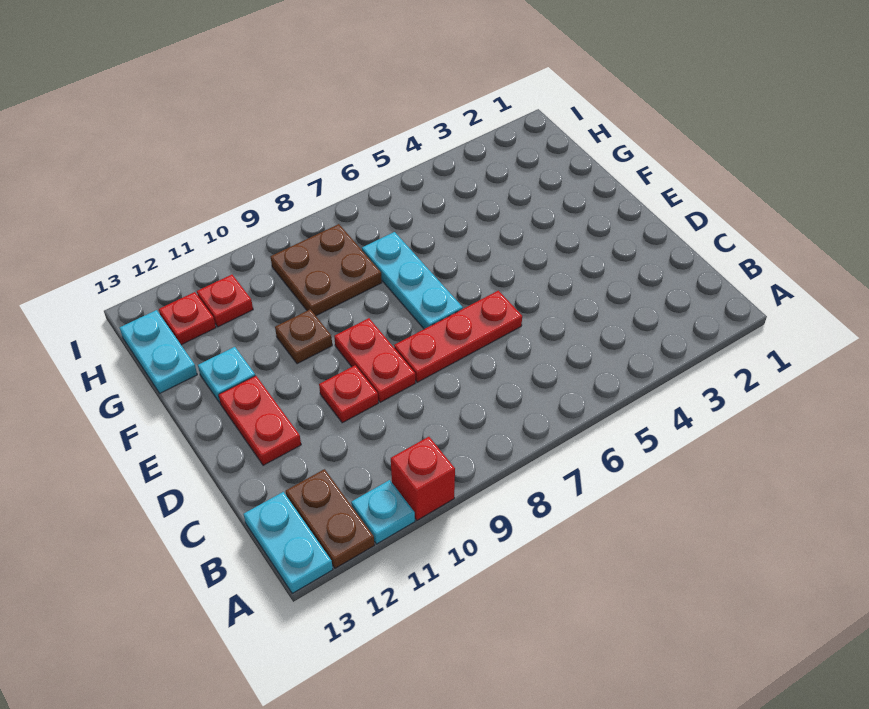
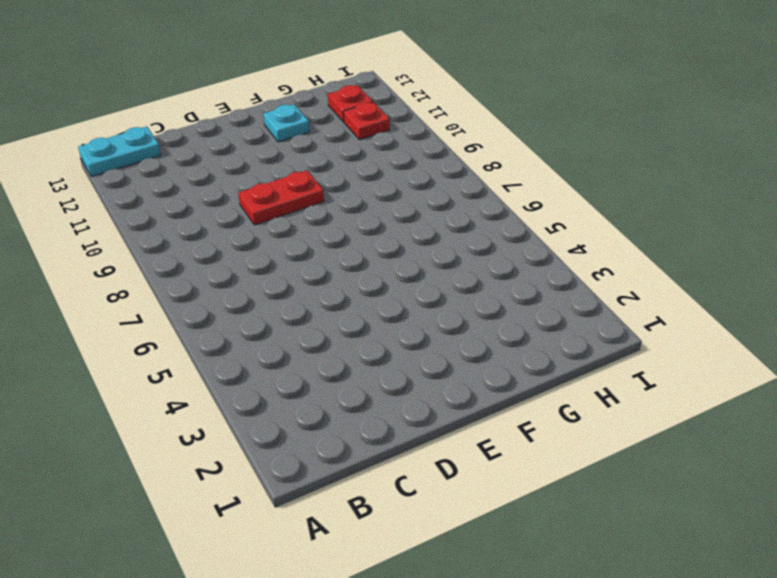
none -> red 1x1 brick [391,437,455,520]
none -> cyan 1x1 plate [351,480,415,544]
none -> brown 1x2 plate [286,469,374,568]

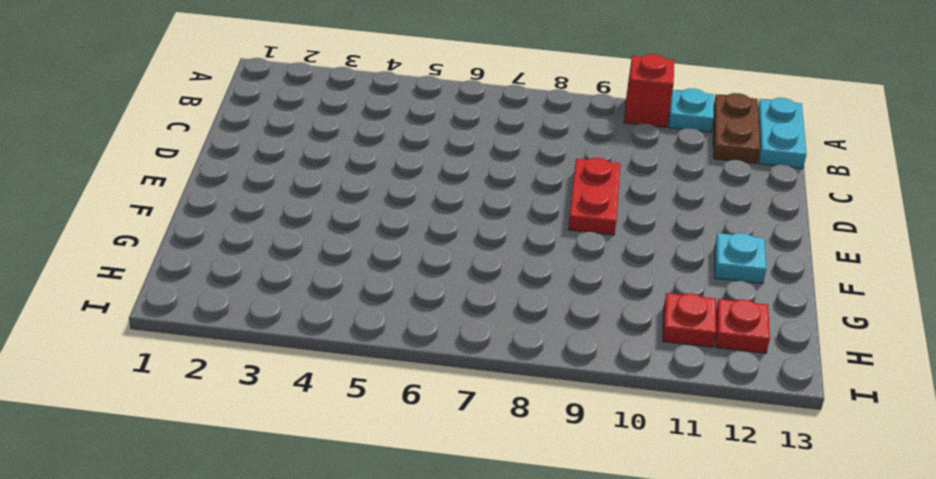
none -> red 1x3 plate [394,291,522,382]
none -> red 1x1 plate [319,365,378,423]
none -> red 1x2 plate [219,376,301,465]

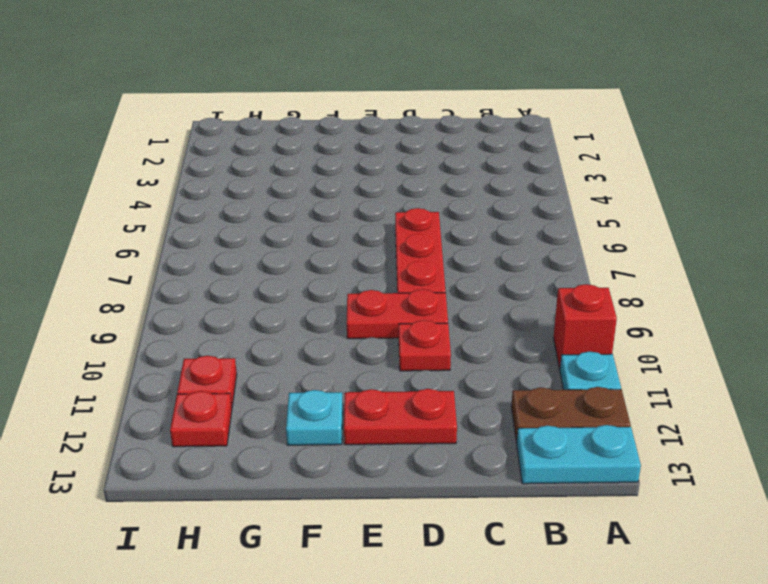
none -> cyan 1x3 plate [362,232,463,329]
none -> brown 1x1 plate [275,309,332,364]
none -> brown 2x2 plate [271,224,382,316]

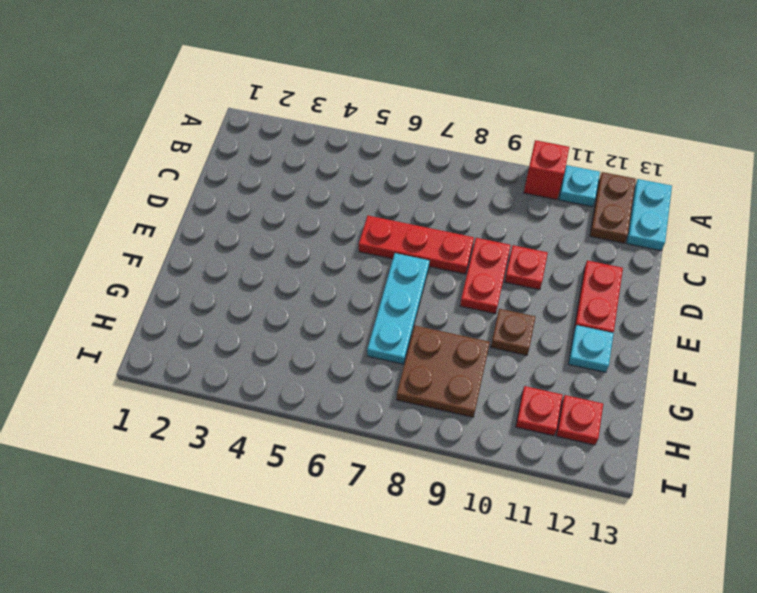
none -> cyan 1x2 plate [120,310,197,393]

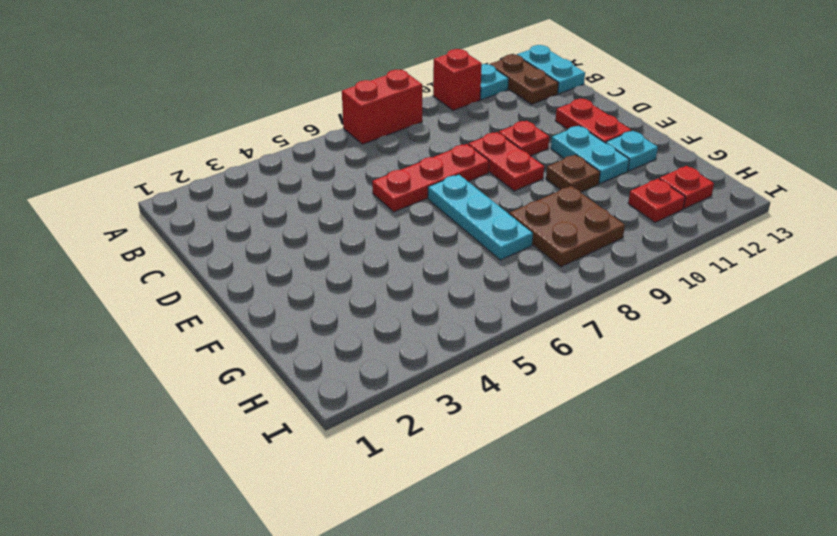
red 1x2 brick [342,70,422,144] -> none
cyan 1x2 plate [551,126,629,184] -> cyan 1x2 plate moved to [120,310,197,393]

